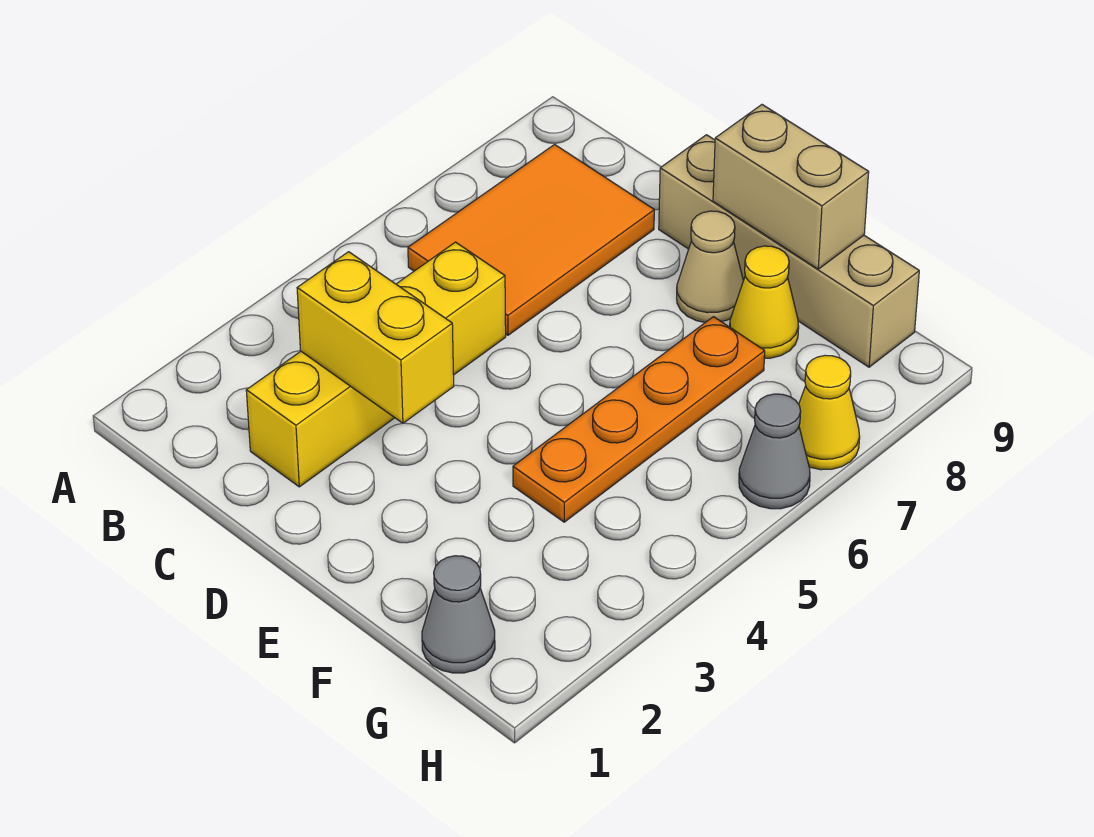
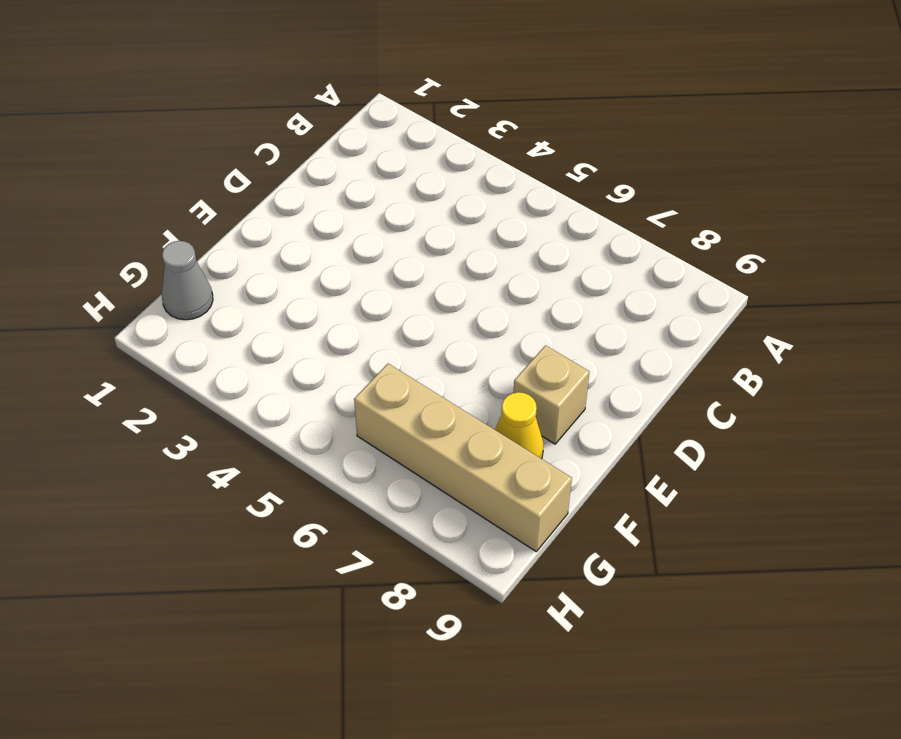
tan 1x1 brick [514,346,589,444] -> tan 1x1 cone [677,211,743,322]
tan 1x4 brick [354,364,572,551] -> tan 1x4 brick turned to [659,135,919,367]
none -> orange 2x3 tile [408,145,654,335]
none -> yellow 1x4 brick [246,242,506,487]

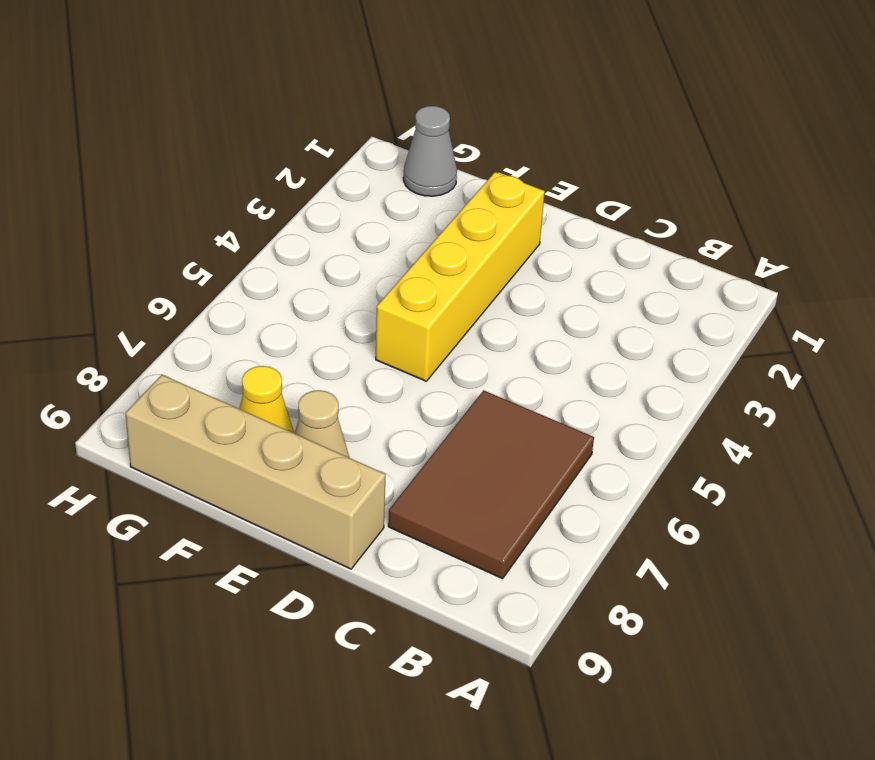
brown 2x3 tile [388,390,594,579] -> orange 2x3 tile [408,145,654,335]
yellow 1x4 brick [376,172,545,381] -> yellow 1x4 brick moved to [246,242,506,487]
none -> orange 1x4 plate [513,317,765,522]
none -> grey 1x1 cone [739,394,810,509]

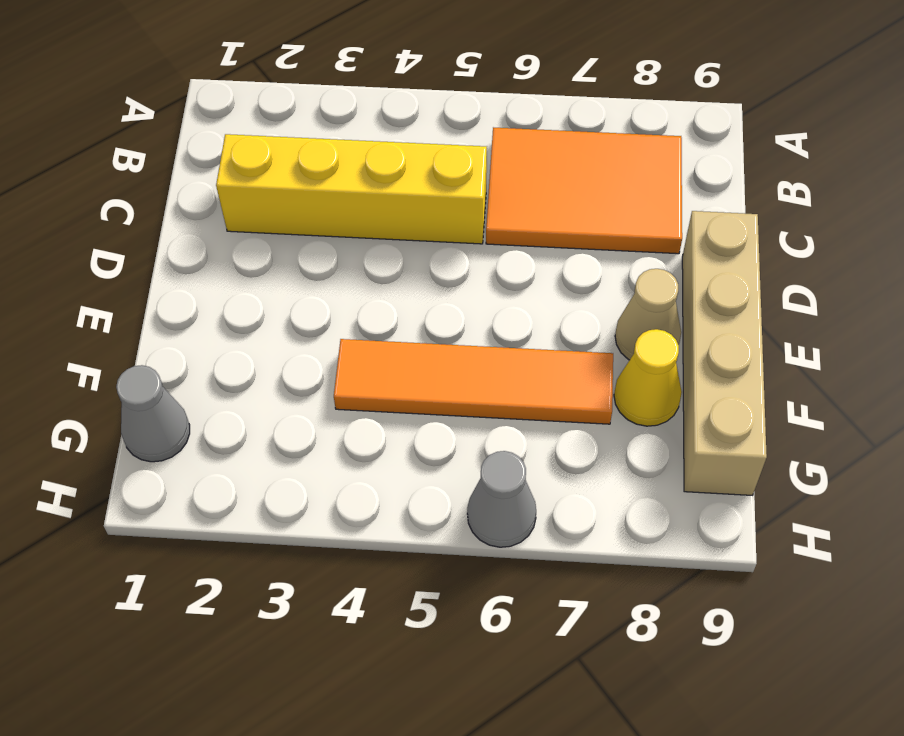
orange 1x4 tile [334,339,613,424] -> orange 1x4 plate [513,317,765,522]
none -> yellow 1x1 cone [799,355,860,470]
none -> yellow 1x2 brick [297,252,454,423]

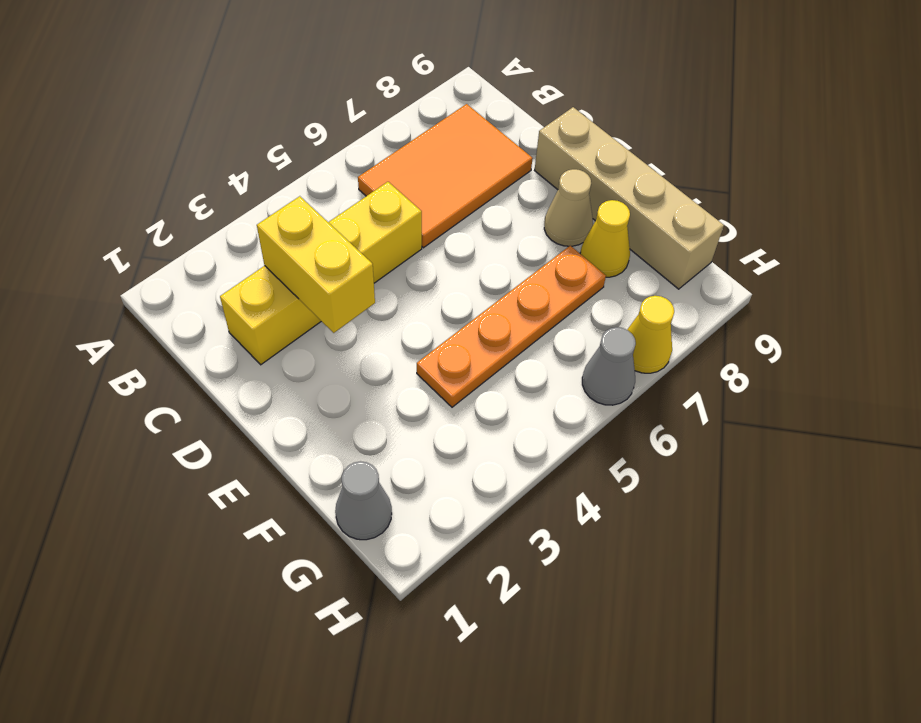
none -> tan 1x2 brick [713,105,869,269]

